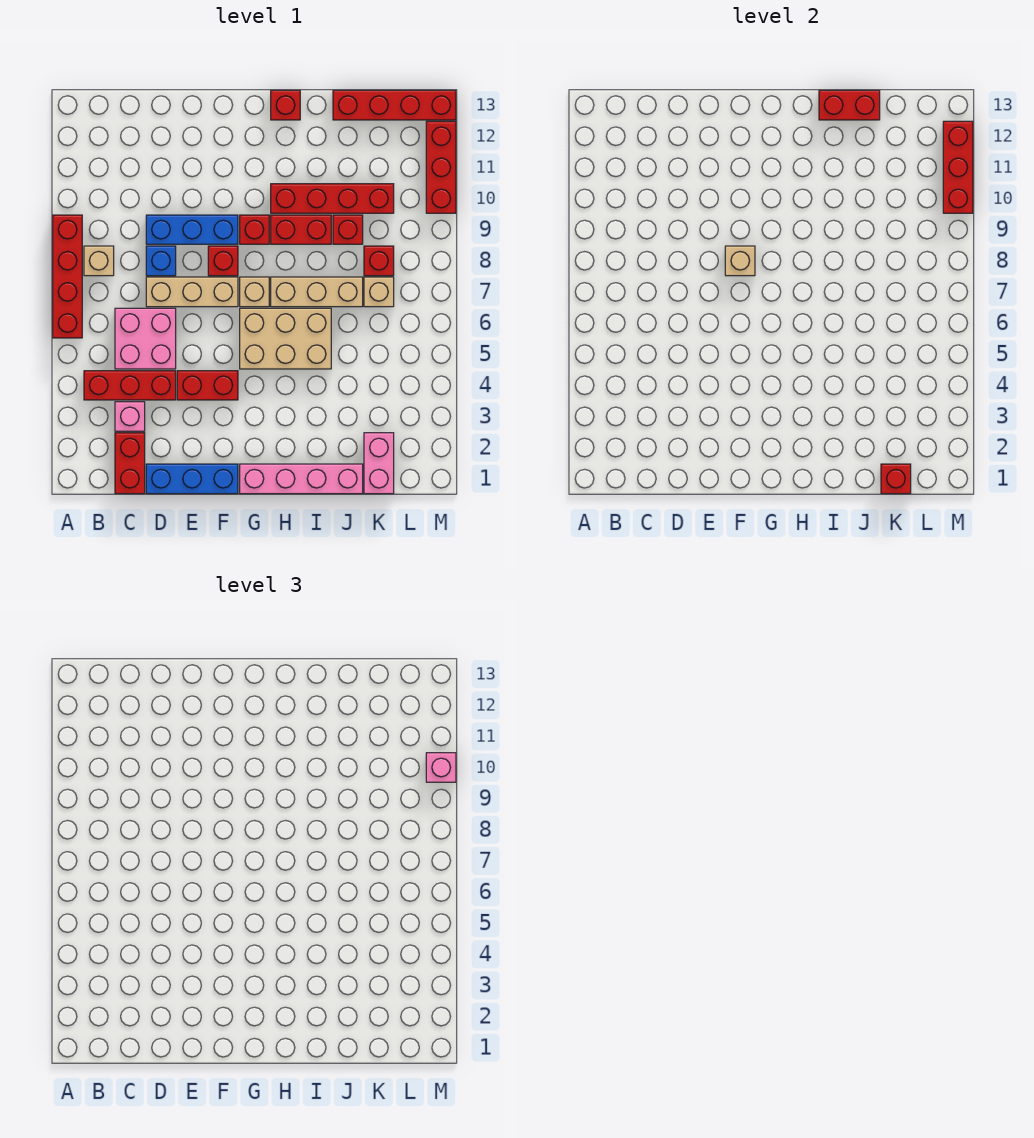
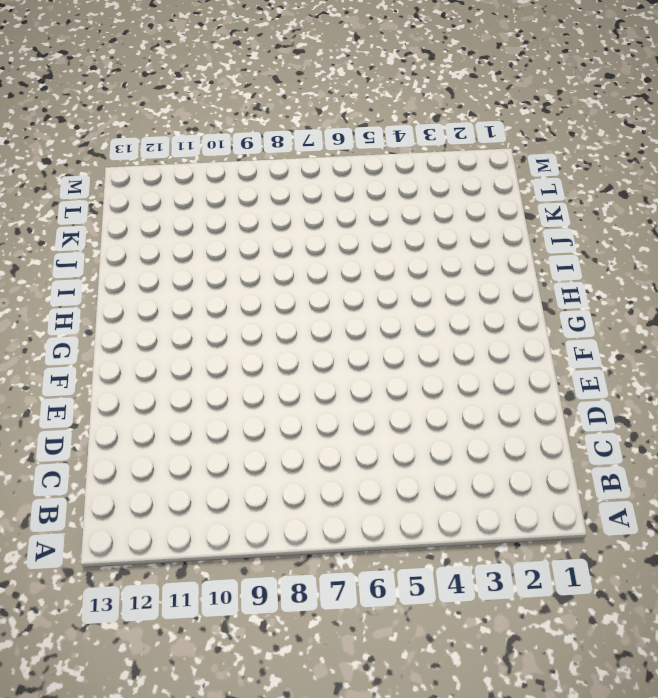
none -> red 1x4 brick [53,215,82,338]
none -> red 1x3 brick [84,371,176,400]
none -> tan 1x1 brick [84,246,114,276]
none -> red 1x2 brick [115,433,145,494]

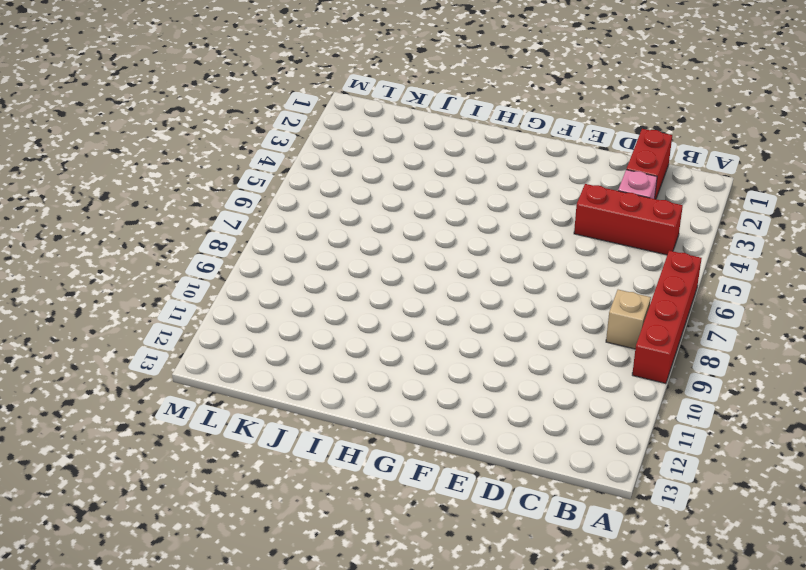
none -> pink 2x2 brick [115,308,176,369]
none -> blue 1x3 brick [146,464,238,494]
none -> tan 1x3 brick [146,277,238,307]
none -> blue 1x1 brick [146,246,176,276]

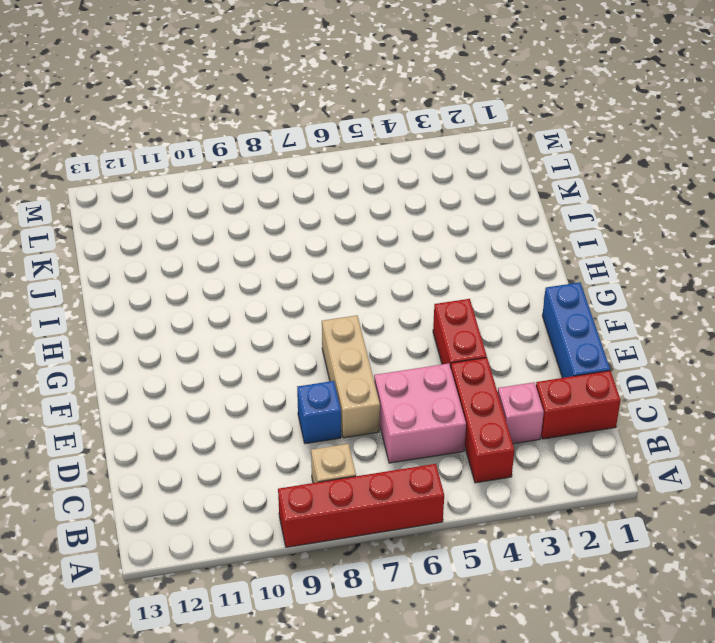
none -> blue 1x3 brick [146,215,238,244]
none -> red 1x1 brick [208,246,238,276]
none -> pink 1x4 brick [240,464,363,494]
none -> tan 2x3 brick [240,308,331,369]

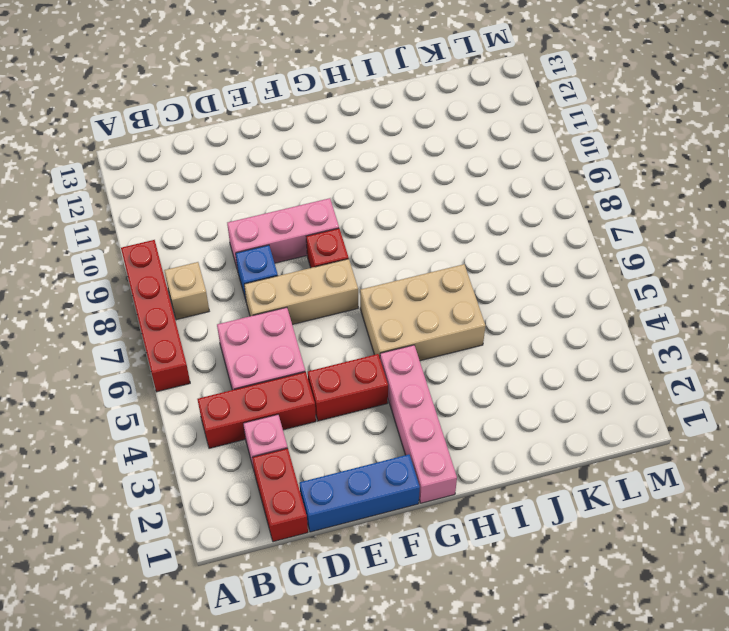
pink 1x3 brick [227,198,339,271] -> blue 1x3 brick [146,215,238,244]
pink 1x4 brick [380,345,457,503] -> pink 1x4 brick turned to [240,464,363,494]
none -> tan 1x1 brick [240,277,269,307]
none -> red 1x1 brick [240,215,269,244]
none -> tan 1x3 brick [271,277,363,307]
none -> red 1x2 brick [271,215,331,244]

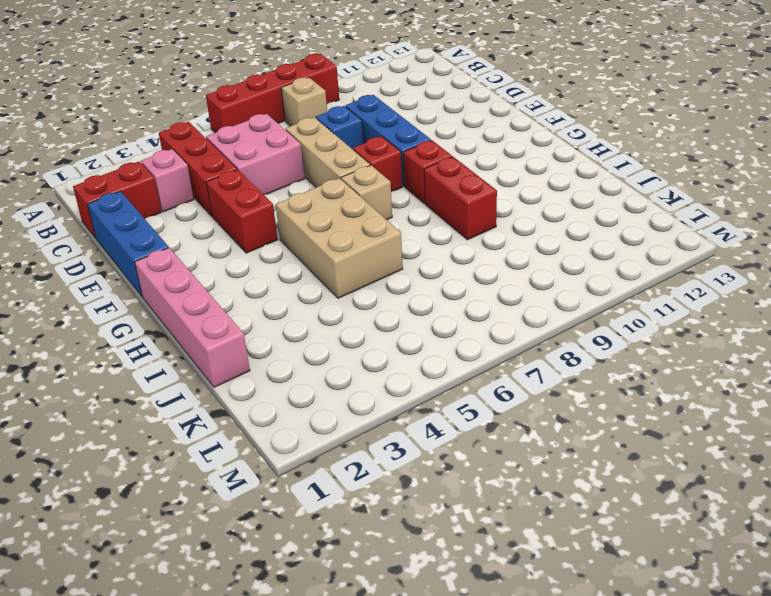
none -> tan 1x3 brick [271,277,363,307]
none -> red 1x4 brick [271,184,394,213]
none -> red 1x1 brick [271,90,300,120]
none -> red 1x1 brick [333,215,363,244]

